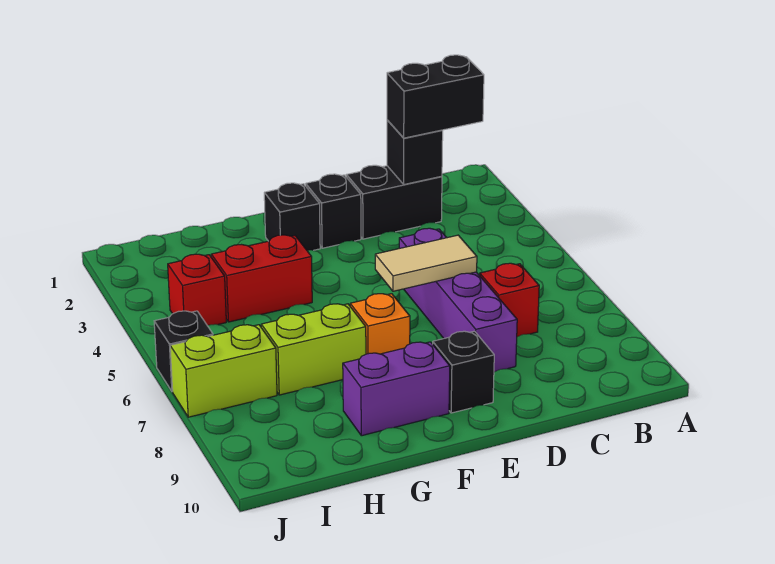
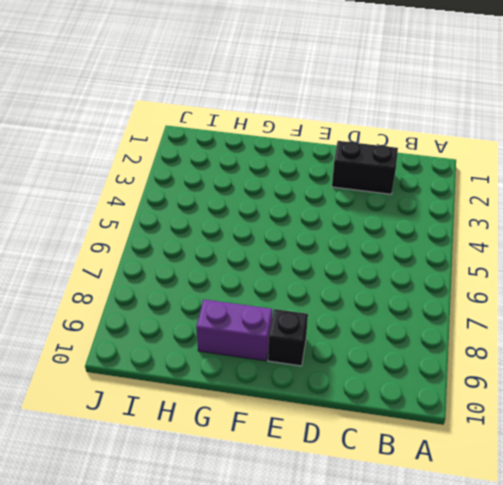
none -> red 1x1 brick [480,263,539,337]
none -> purple 1x4 brick [399,228,517,372]
none -> black 1x1 brick [306,174,361,248]

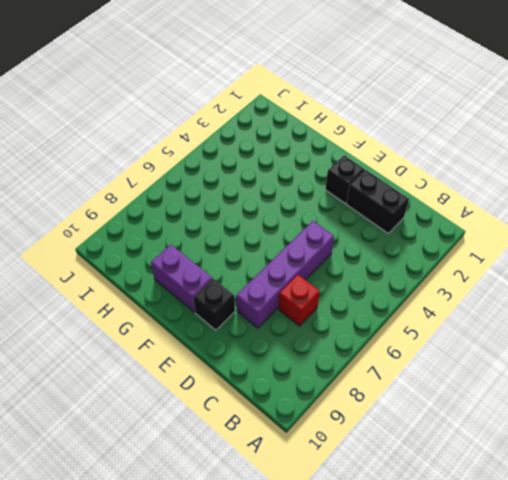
none -> black 1x1 brick [264,183,320,250]
none -> orange 1x1 brick [350,294,410,354]
none -> red 1x2 brick [211,235,312,322]

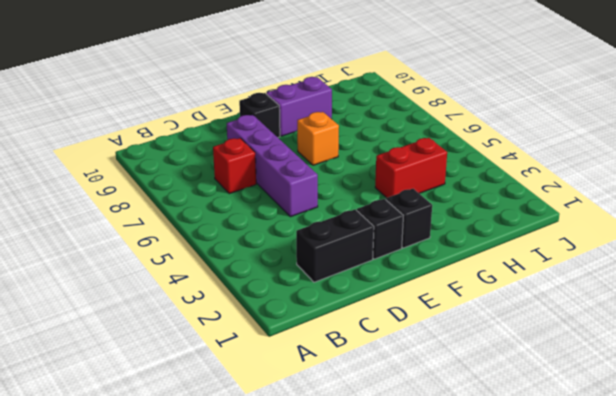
none -> lime 1x2 brick [261,304,366,395]
none -> red 1x1 brick [168,254,226,326]
none -> lime 1x2 brick [170,325,277,417]

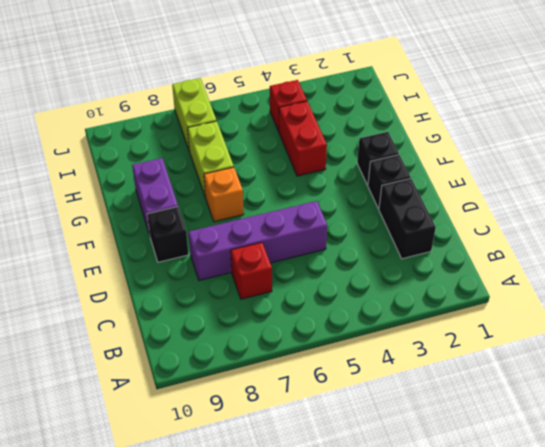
none -> black 1x1 brick [154,311,213,392]
none -> black 1x1 brick [387,120,443,184]
none -> tan 1x2 tile [375,235,477,291]

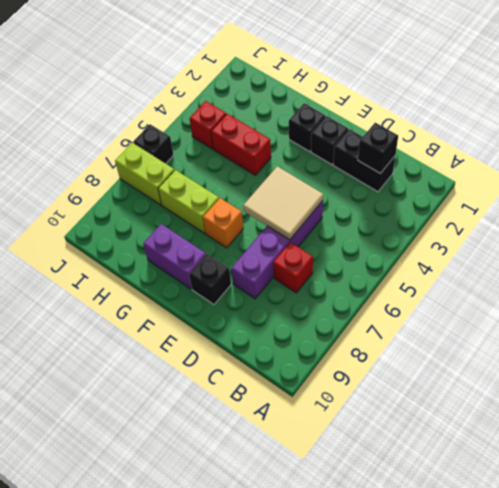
tan 2x2 tile [243,166,323,240] -> tan 1x2 tile [375,235,477,291]
none -> black 1x2 brick [387,55,484,138]

